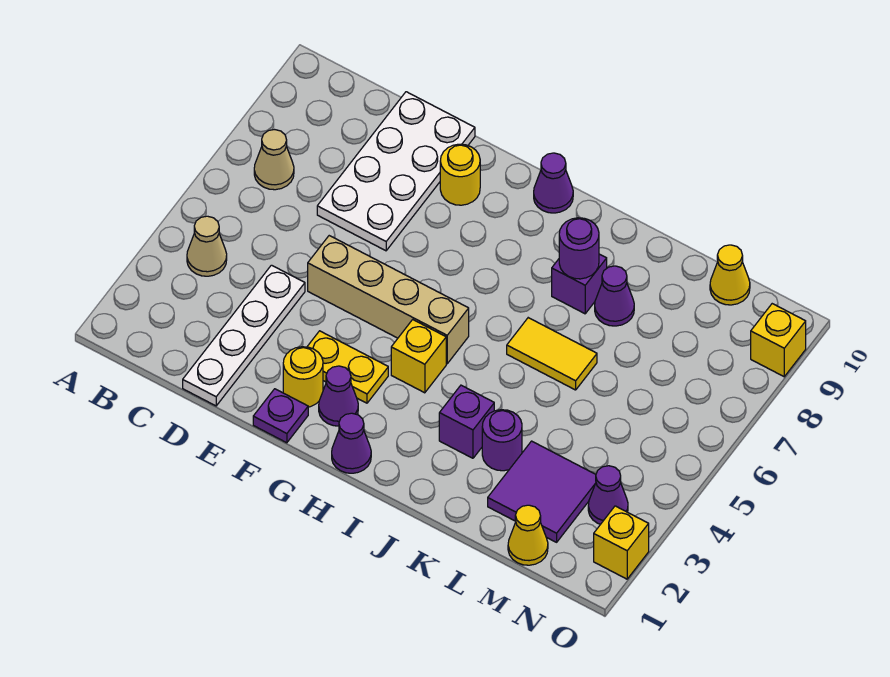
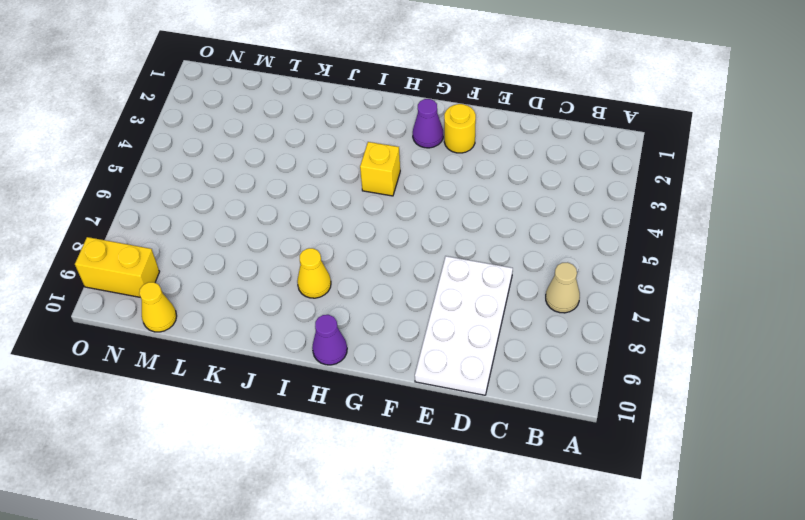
yellow 1x1 cone [297,248,331,298] -> yellow 1x1 cone moved to [508,505,548,565]
yellow 1x2 brick [75,237,160,297] -> yellow 1x1 brick [751,304,806,377]
none -> tan 1x1 cone [187,216,227,276]
none -> white 1x4 plate [183,265,305,406]
none -> tan 1x4 brick [308,236,469,364]

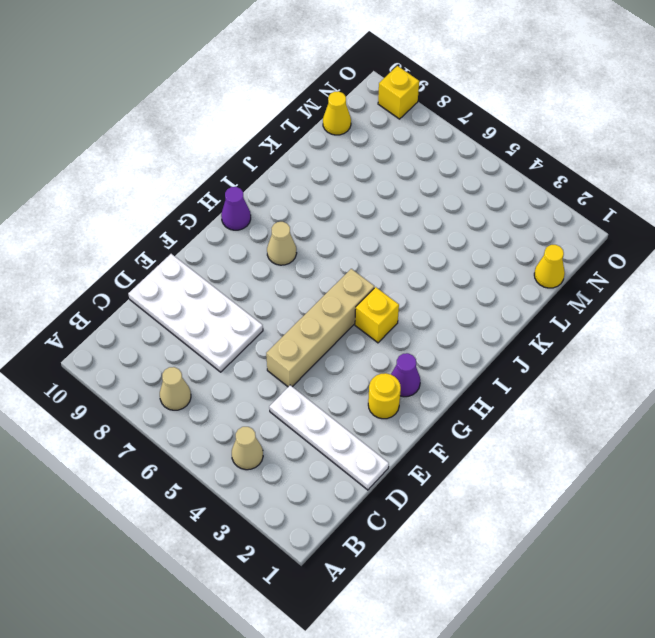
tan 1x1 cone [267,222,297,265] -> none
none -> purple 1x1 plate [253,389,308,443]
none -> yellow 1x2 plate [307,331,388,403]
none -> yellow 1x1 round brick [440,144,480,205]

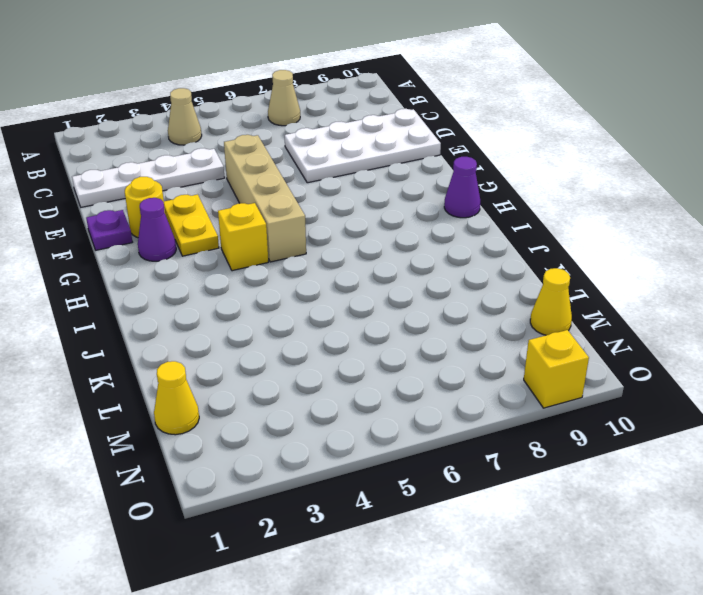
none -> yellow 1x1 round brick [440,144,480,205]
none -> purple 1x1 cone [332,413,371,473]
none -> purple 1x1 brick [439,385,494,458]

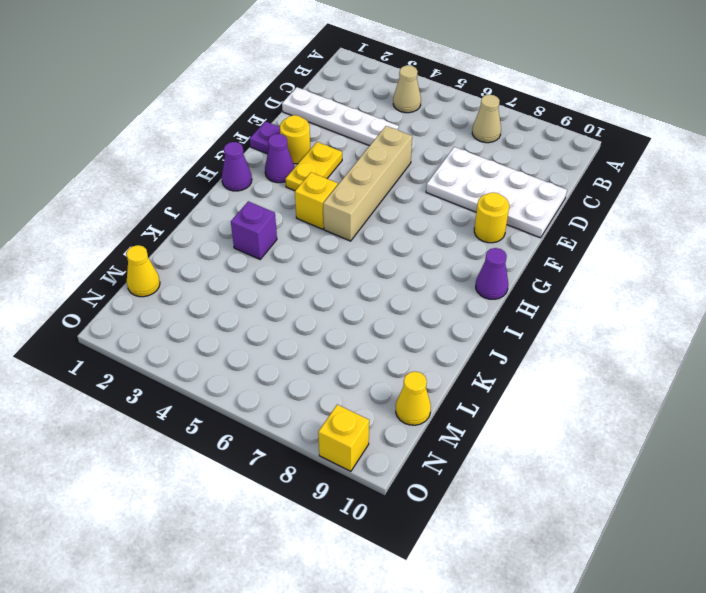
none -> yellow 1x2 tile [507,318,597,390]
none -> purple 1x1 brick [552,254,607,314]
none -> purple 1x1 round brick [482,410,522,471]

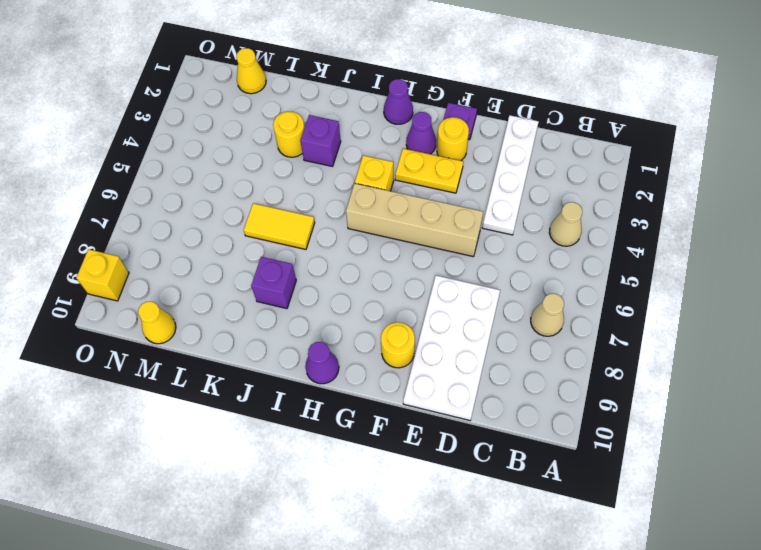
yellow 1x1 round brick [273,111,305,157] -> purple 1x1 round brick [482,410,522,471]
none -> purple 1x1 cone [595,266,634,326]
none -> purple 2x2 tile [488,441,596,542]
none -> purple 1x1 cone [588,466,628,524]

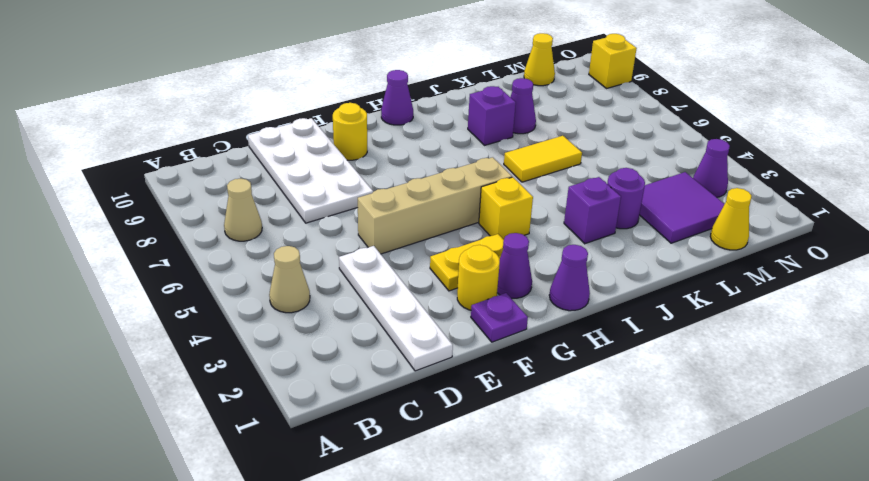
none -> yellow 1x1 brick [594,506,649,579]
none -> purple 1x1 round brick [559,218,599,279]

